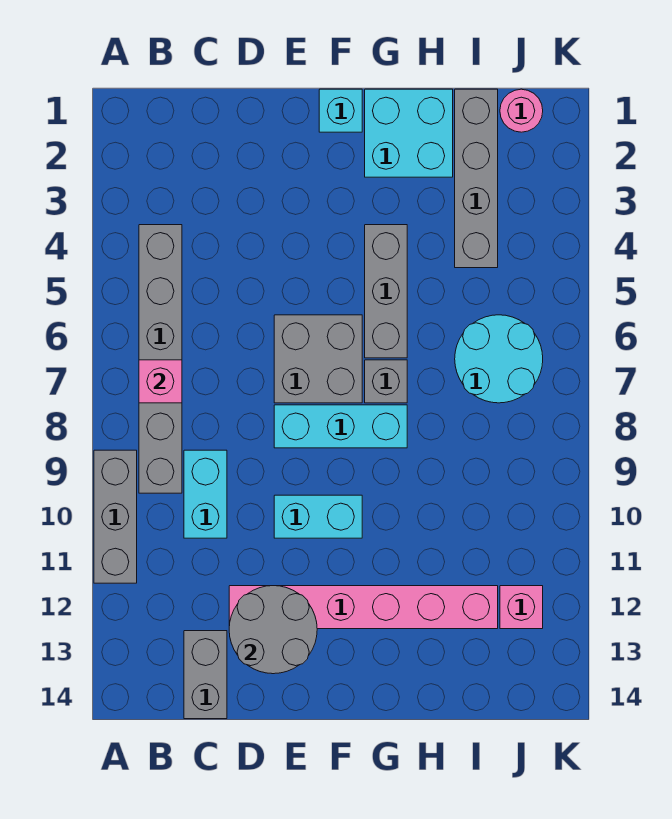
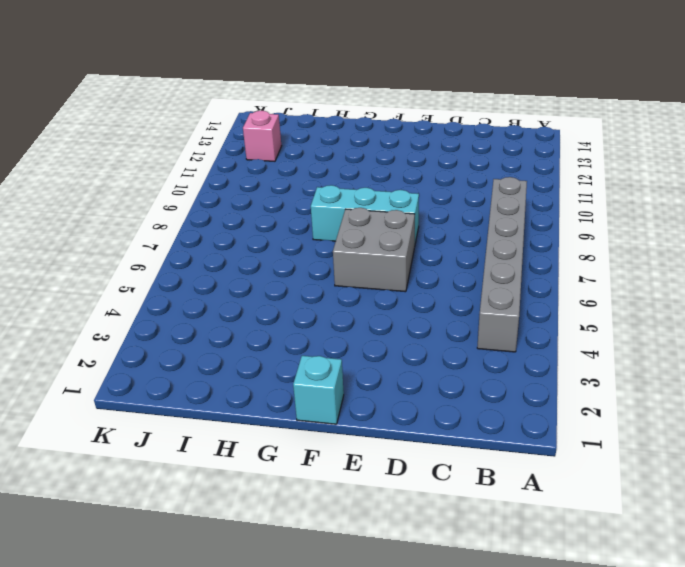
none -> grey 1x3 brick [94,450,137,583]
none -> cyan 1x2 brick [184,450,227,538]
none -> grey 1x2 brick [184,631,227,719]

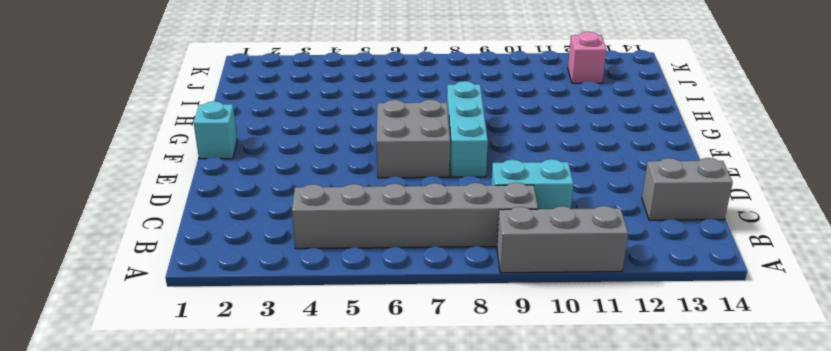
none -> pink 1x6 brick [229,586,498,629]
none -> cyan 1x2 brick [274,495,362,538]
none -> cyan 2x2 brick [365,89,453,177]

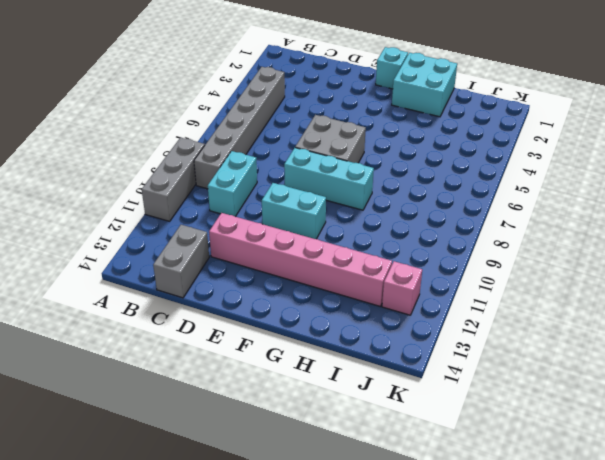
none -> grey 1x3 brick [365,225,407,358]
none -> grey 1x1 brick [365,360,407,403]
none -> grey 1x4 brick [455,89,498,268]

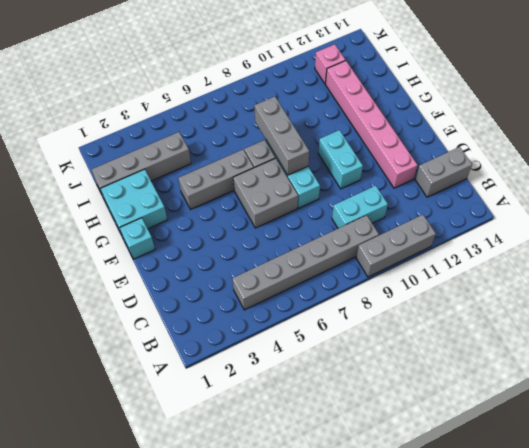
grey 1x3 brick [254,97,309,175] -> none
none -> cyan 2x2 round brick [455,315,543,403]
none -> pink 1x1 round brick [500,89,543,132]
none -> pink 1x1 brick [139,360,182,403]

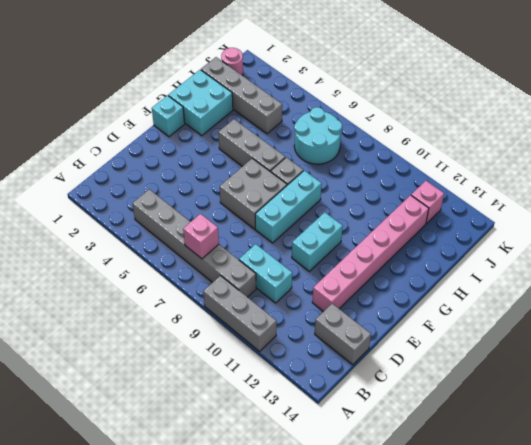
none -> grey 2x2 round brick [229,586,317,674]

